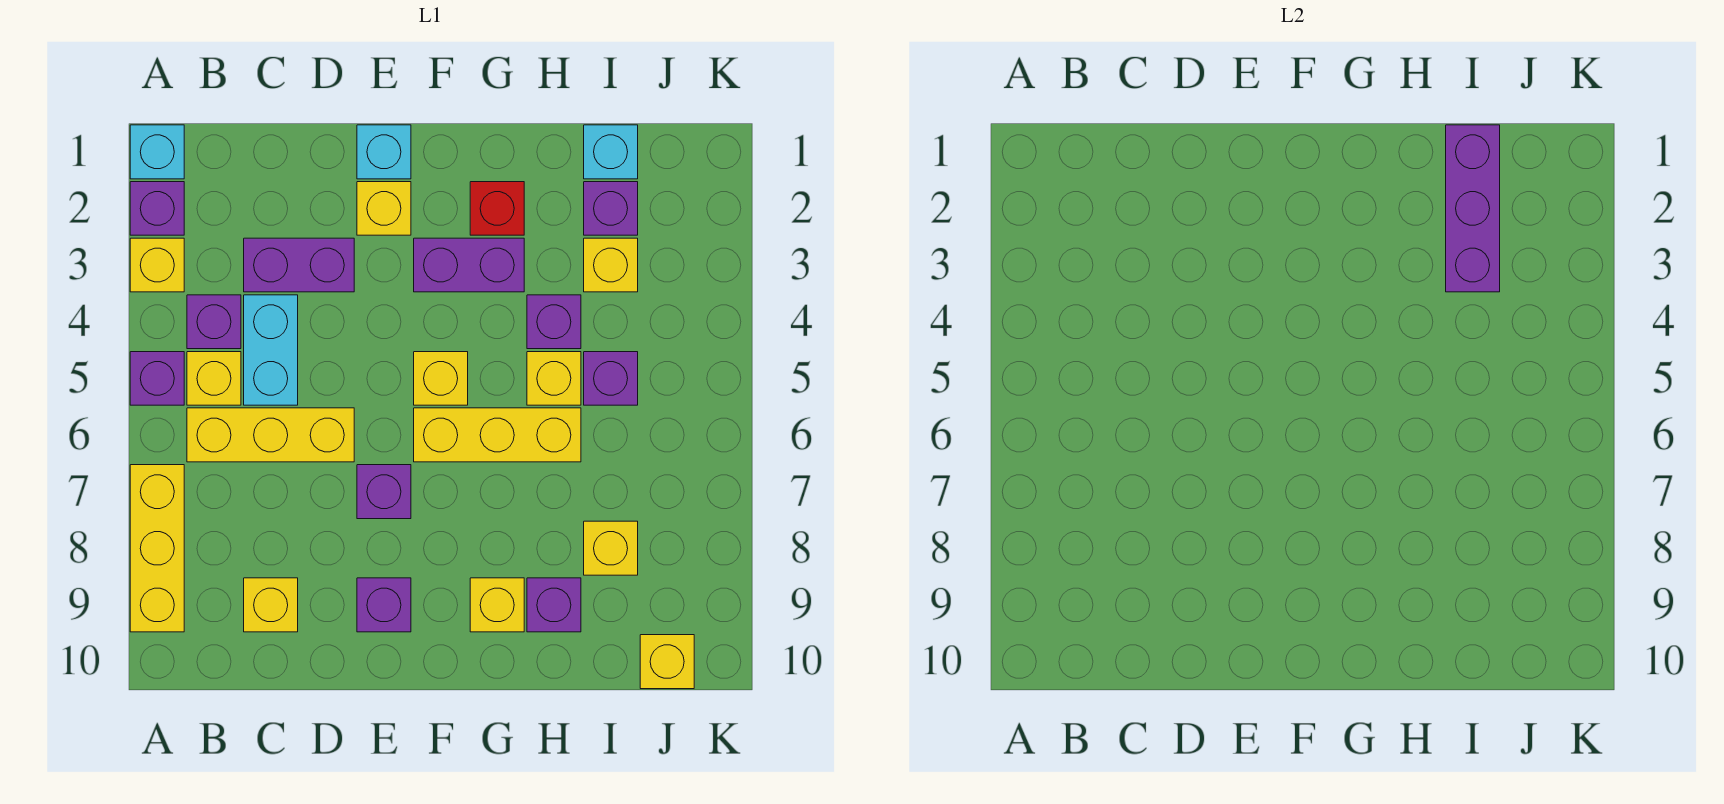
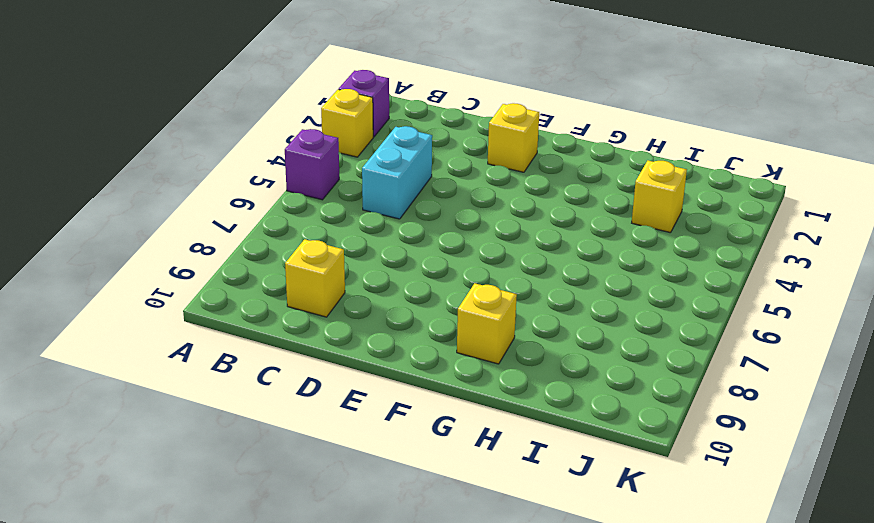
none -> cyan 1x1 brick [130,125,184,179]
none -> yellow 1x3 brick [130,465,184,632]
none -> purple 1x1 brick [187,295,241,349]
none -> yellow 1x1 brick [187,352,241,405]

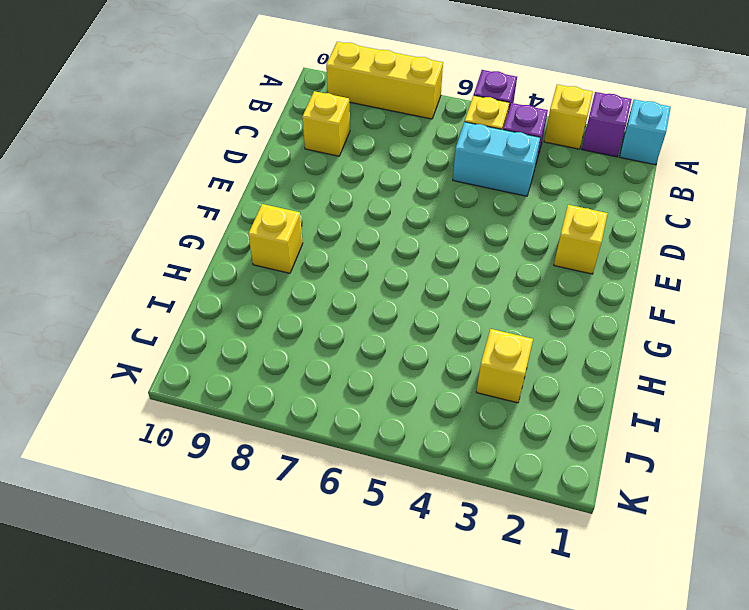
none -> yellow 1x3 brick [187,408,354,462]
none -> purple 1x2 brick [244,238,354,292]
none -> cyan 1x1 brick [357,125,411,179]
none -> purple 1x1 brick [357,465,411,519]

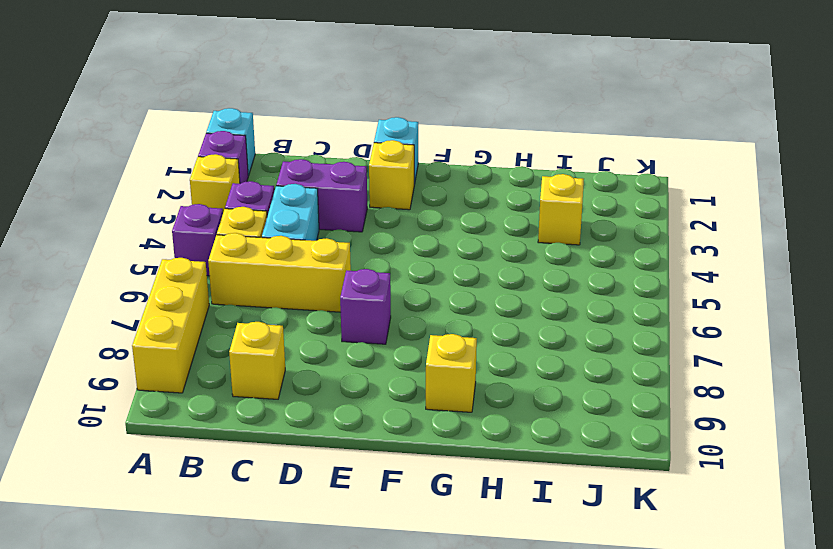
none -> purple 1x1 brick [357,578,411,632]
none -> purple 1x2 brick [414,238,524,292]
none -> yellow 1x1 brick [414,352,468,405]
none -> yellow 1x3 brick [414,408,581,462]

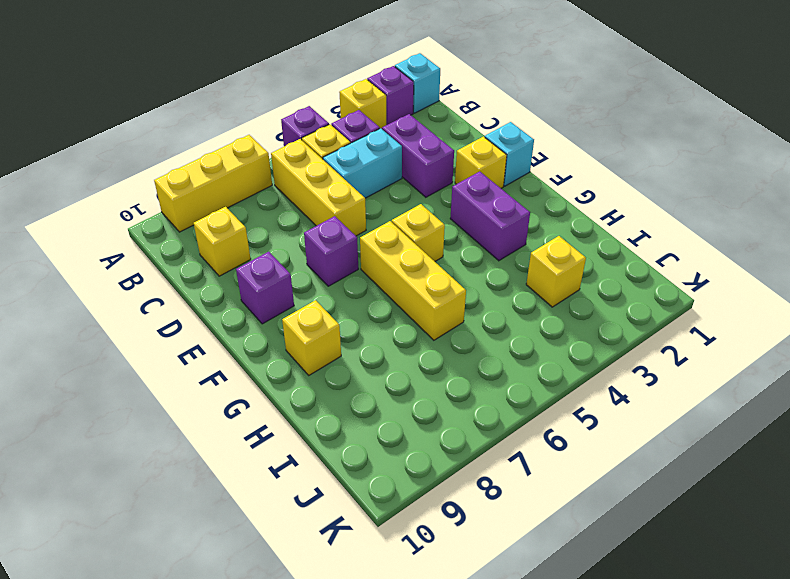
none -> red 1x1 brick [470,182,524,235]
none -> purple 1x1 brick [527,295,581,349]
none -> yellow 1x1 brick [527,352,581,405]
none -> purple 1x1 brick [527,578,581,632]

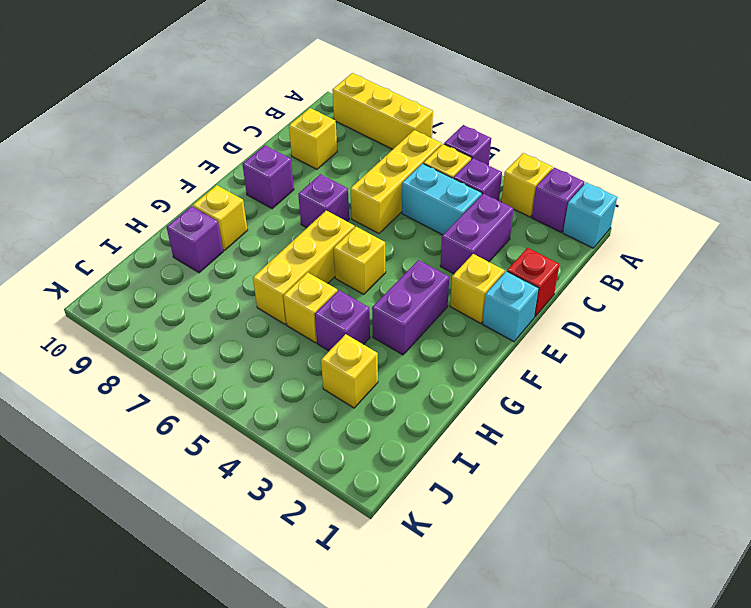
red 1x1 brick [507,248,559,317] -> red 1x1 brick moved to [470,182,524,235]
none -> cyan 1x1 brick [584,125,638,179]
none -> purple 1x1 brick [584,182,638,235]
none -> purple 1x1 brick [584,352,638,405]
none -> yellow 1x1 brick [584,521,638,575]

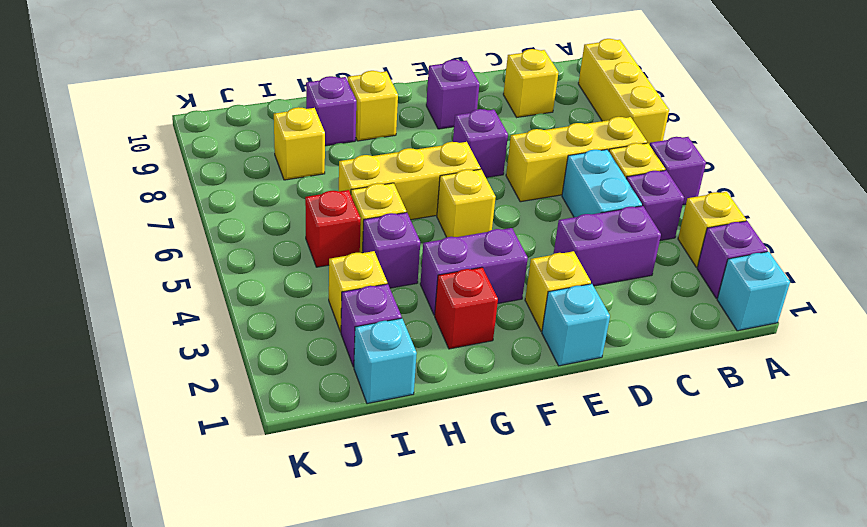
red 1x1 brick [305,190,361,267] -> purple 1x1 brick [584,352,638,405]
none -> yellow 1x1 brick [640,635,694,689]
none -> purple 1x3 brick [1446,125,1500,292]

